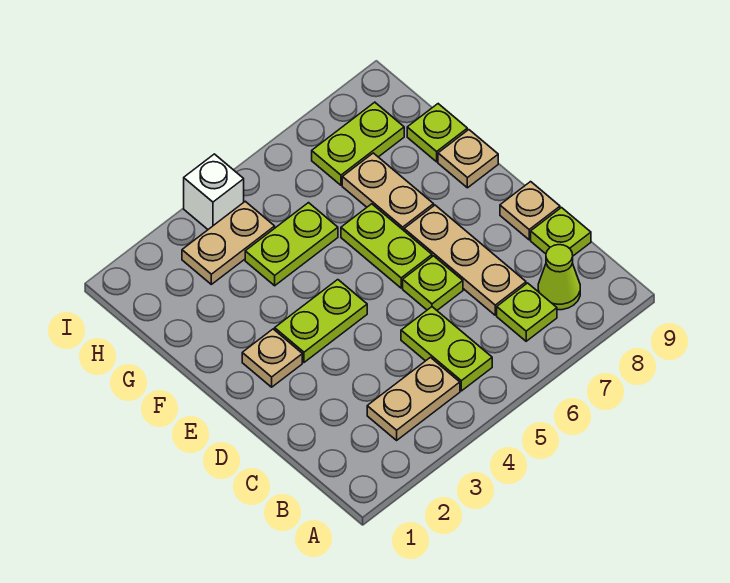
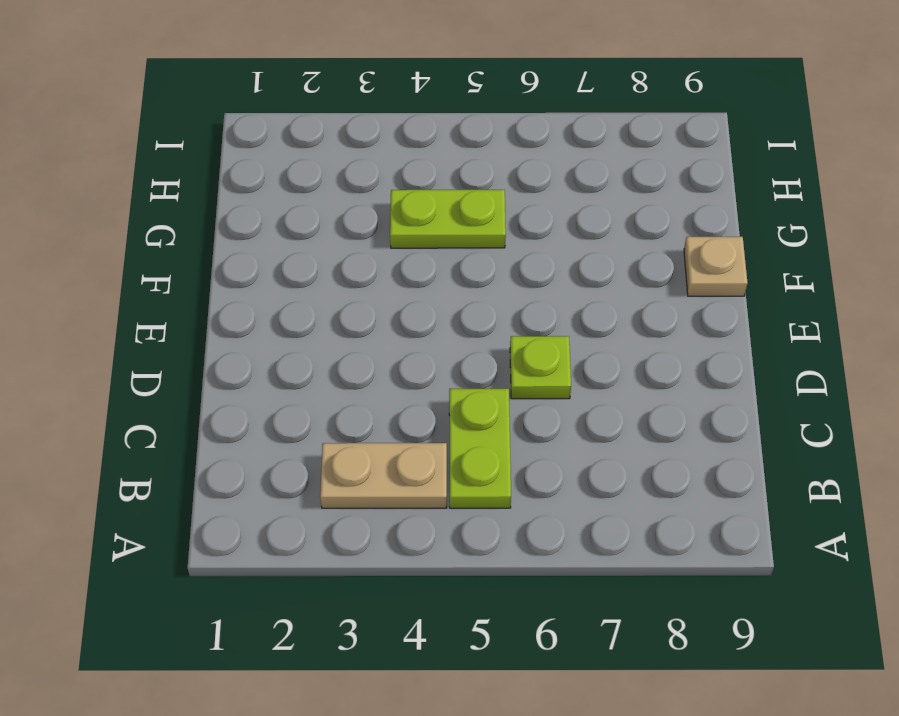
none -> lime 1x1 plate [497,283,557,341]
none -> lime 1x1 cone [538,245,580,310]
none -> tan 1x3 plate [404,205,526,315]

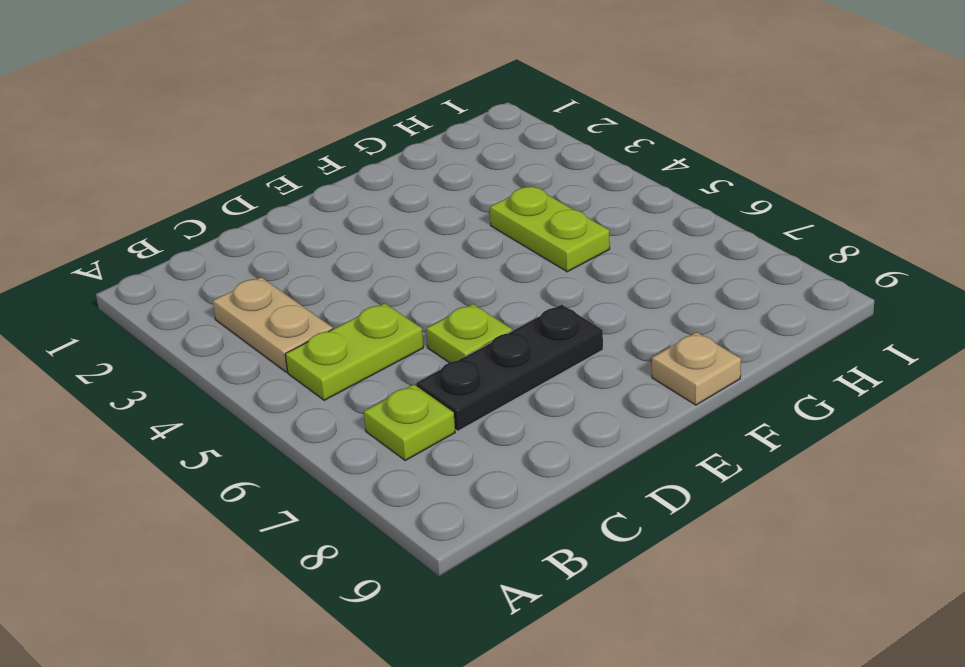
black 1x3 plate [416,305,603,431] -> tan 1x3 plate [404,205,526,315]
none -> lime 1x1 cone [538,245,580,310]
none -> lime 1x1 plate [531,208,591,256]
none -> tan 1x1 plate [500,182,560,240]

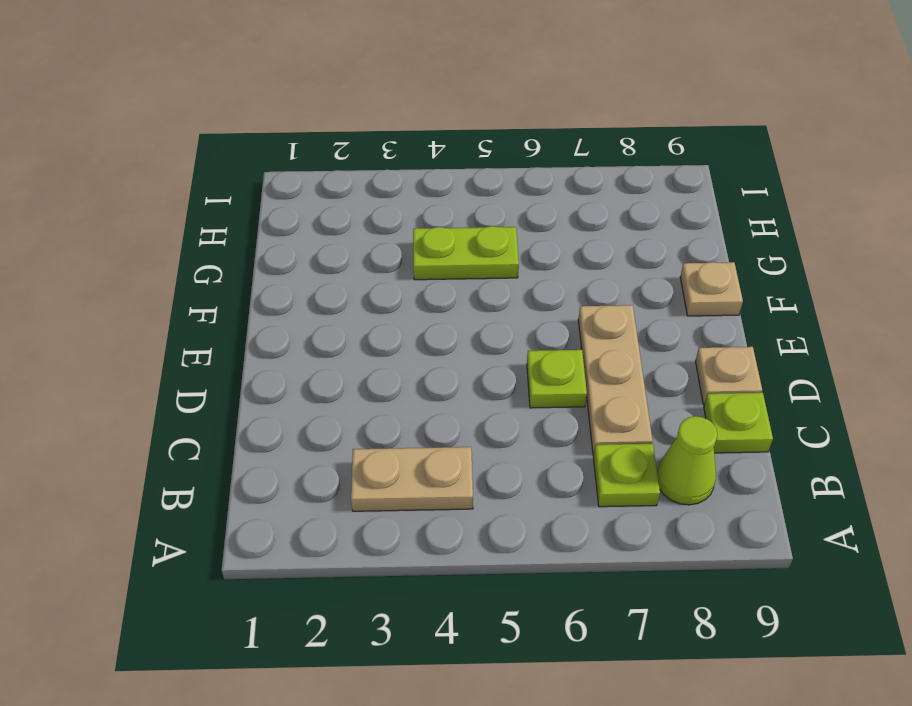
none -> lime 1x2 plate [401,307,492,391]
none -> tan 1x1 plate [242,329,302,387]
none -> lime 1x2 plate [275,280,367,362]

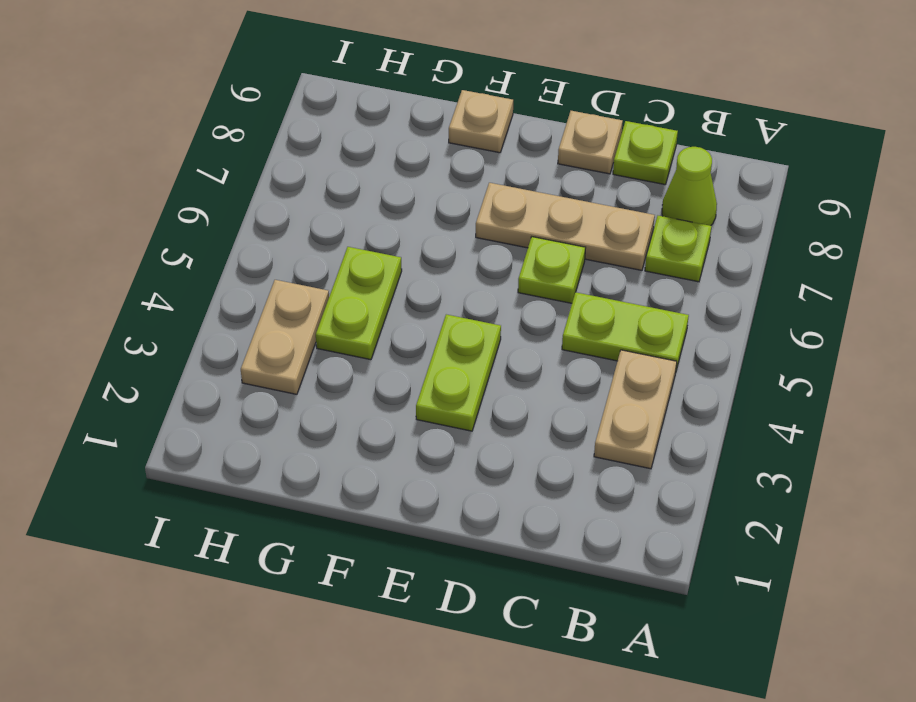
none -> tan 1x1 plate [242,329,302,387]
none -> lime 1x2 plate [341,204,432,288]
none -> tan 1x2 plate [342,153,434,230]

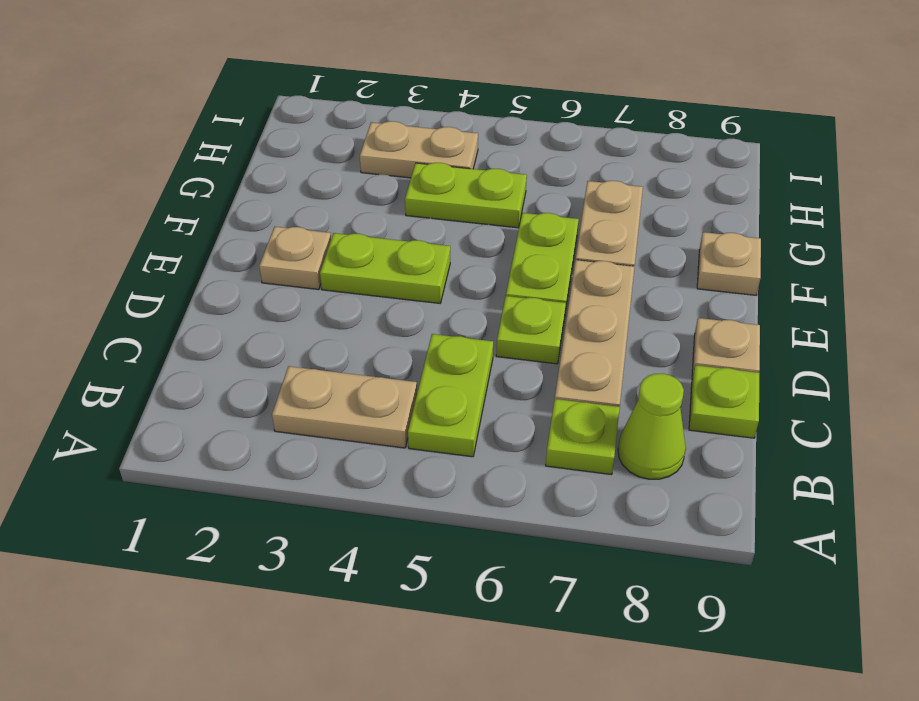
none -> lime 1x1 plate [407,104,467,162]
none -> lime 1x2 plate [312,102,404,185]
none -> white 1x1 brick [184,154,244,229]

